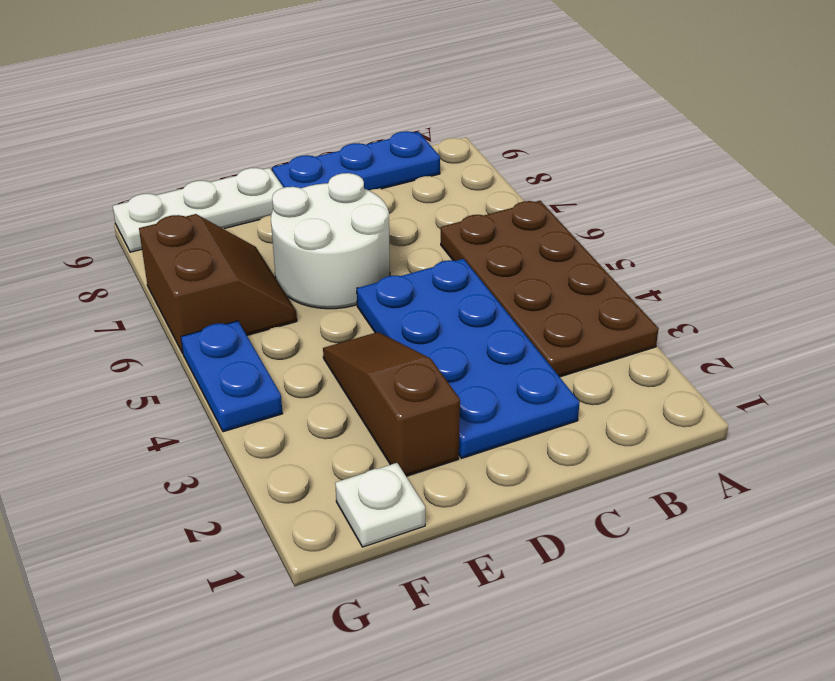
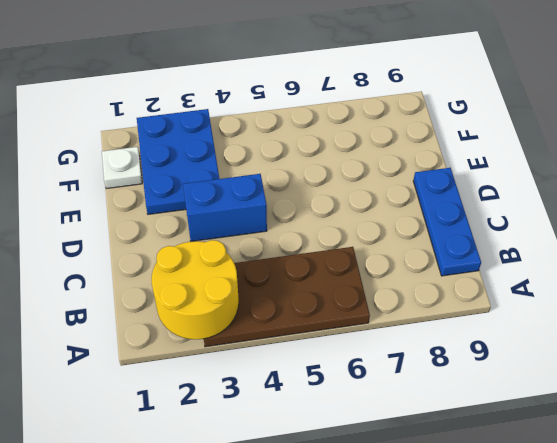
yellow 2x2 round brick [152,240,239,339] -> none
blue 1x2 brick [183,174,267,241] -> blue 2x4 plate [357,259,580,458]
blue 2x3 plate [137,109,219,214] -> brown 1x3 slope [323,332,460,476]
none -> white 2x2 round brick [271,173,390,309]
none -> white 1x3 plate [113,168,284,252]

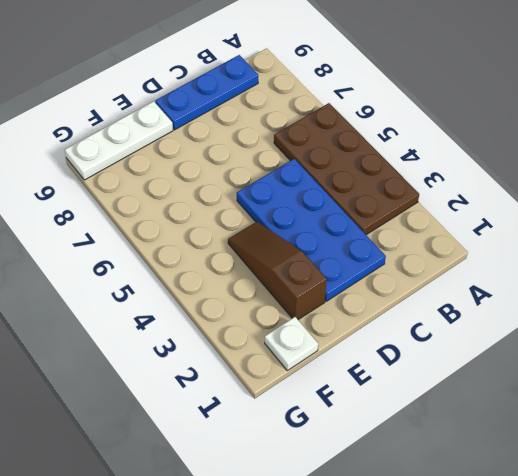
none -> white 2x2 round brick [271,173,390,309]
none -> brown 2x2 slope [139,214,297,353]

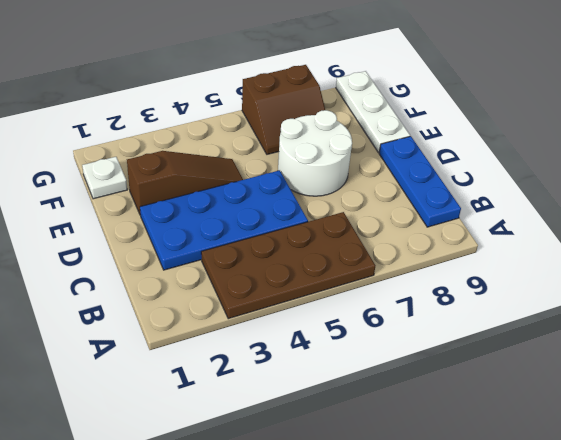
none -> blue 1x2 plate [181,321,283,432]

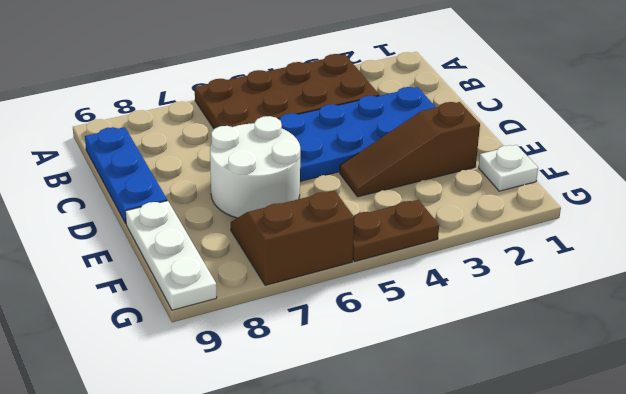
brown 1x2 plate [353,200,439,262] -> blue 1x2 plate [181,321,283,432]

